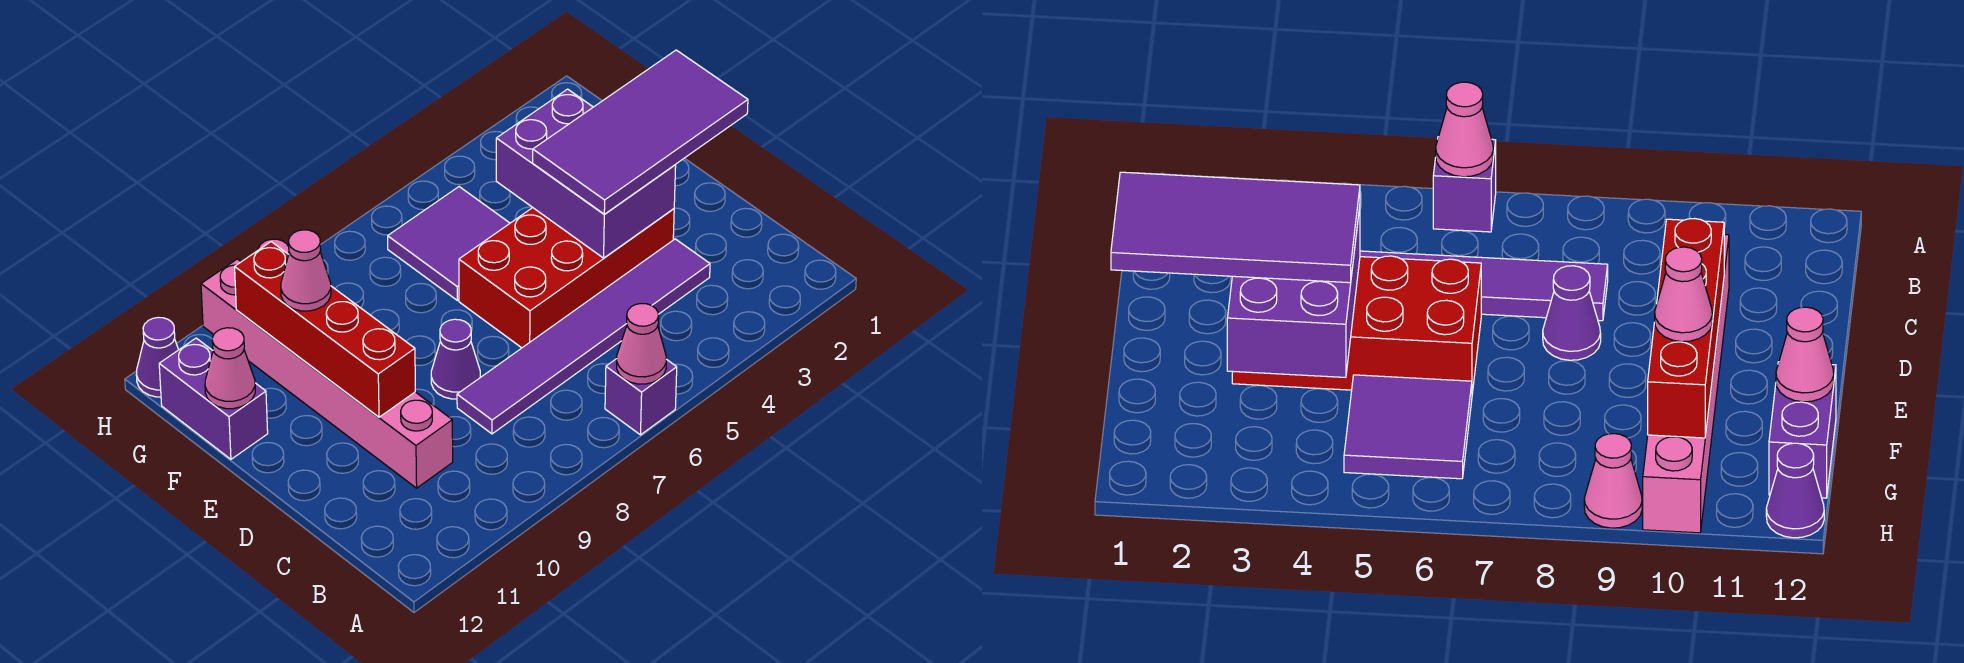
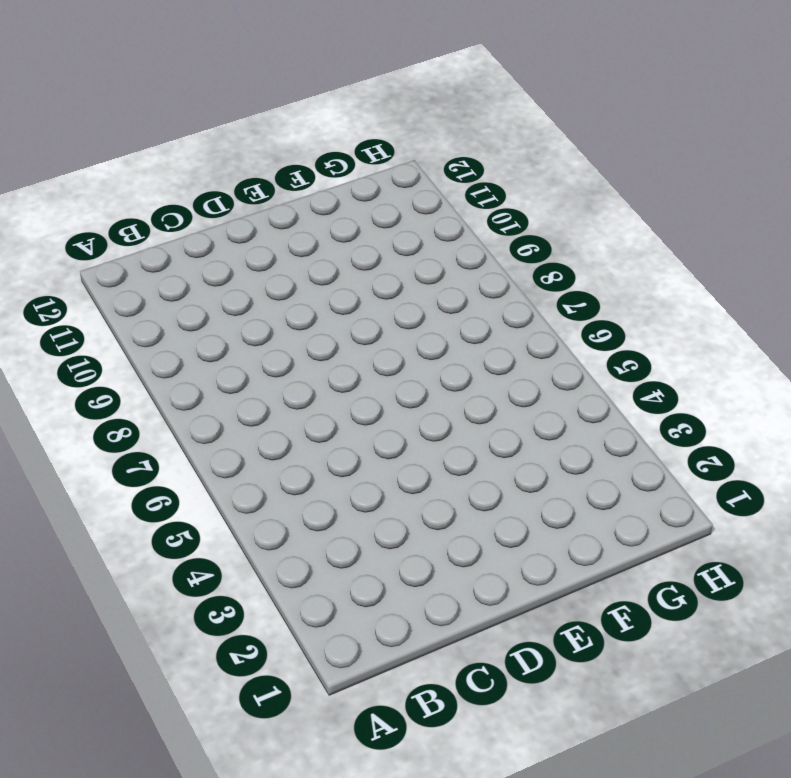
none -> purple 1x1 brick [605,359,677,435]
none -> purple 1x6 tile [457,239,710,434]
none -> pink 1x6 brick [201,259,453,488]

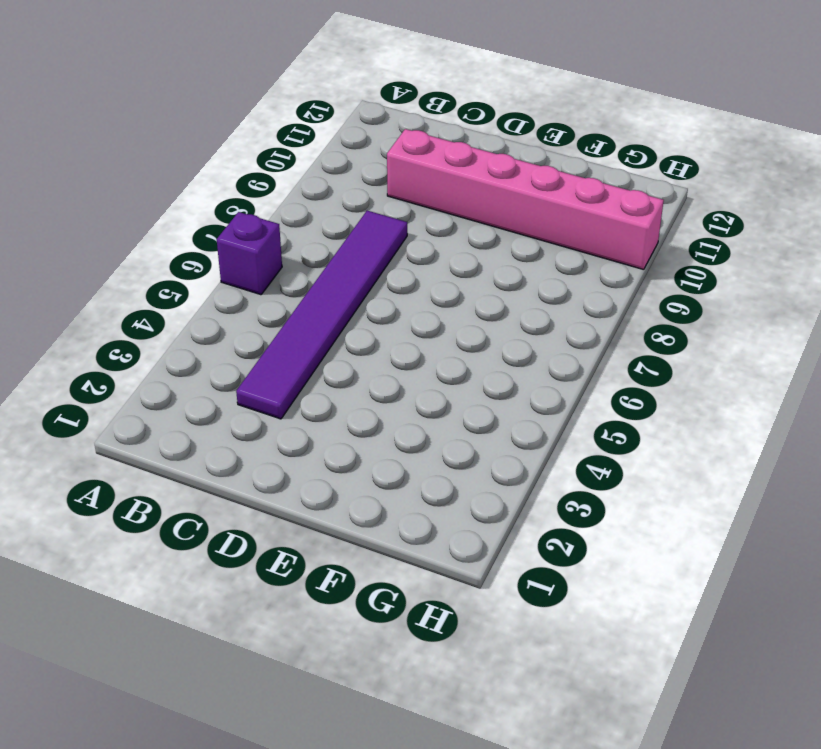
none -> red 2x4 brick [459,208,674,348]
none -> purple 1x1 cone [431,319,480,399]
none -> purple 2x2 tile [388,187,510,300]

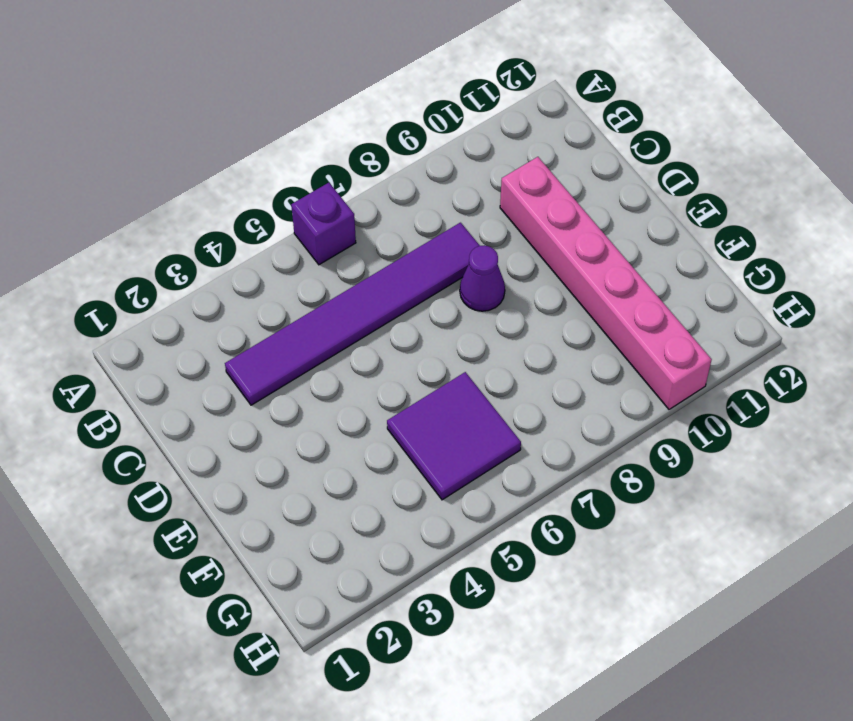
none -> red 2x4 brick [459,208,674,348]
none -> purple 1x2 brick [159,338,268,459]
none -> pink 1x1 cone [1584,434,1642,528]

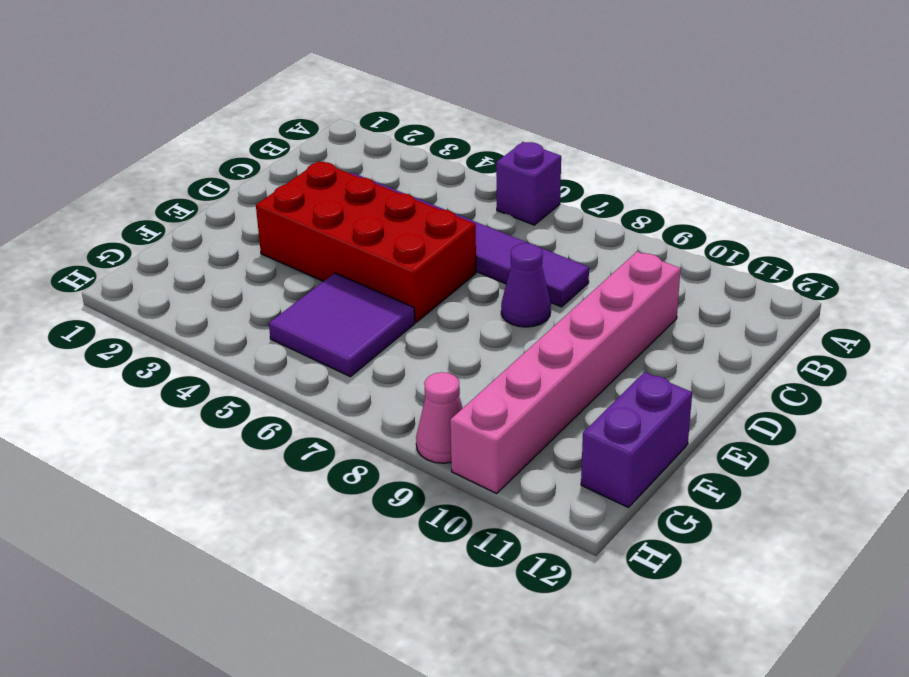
none -> purple 1x1 cone [136,317,179,397]
none -> pink 1x1 cone [617,303,666,384]
none -> purple 2x3 brick [496,89,676,258]

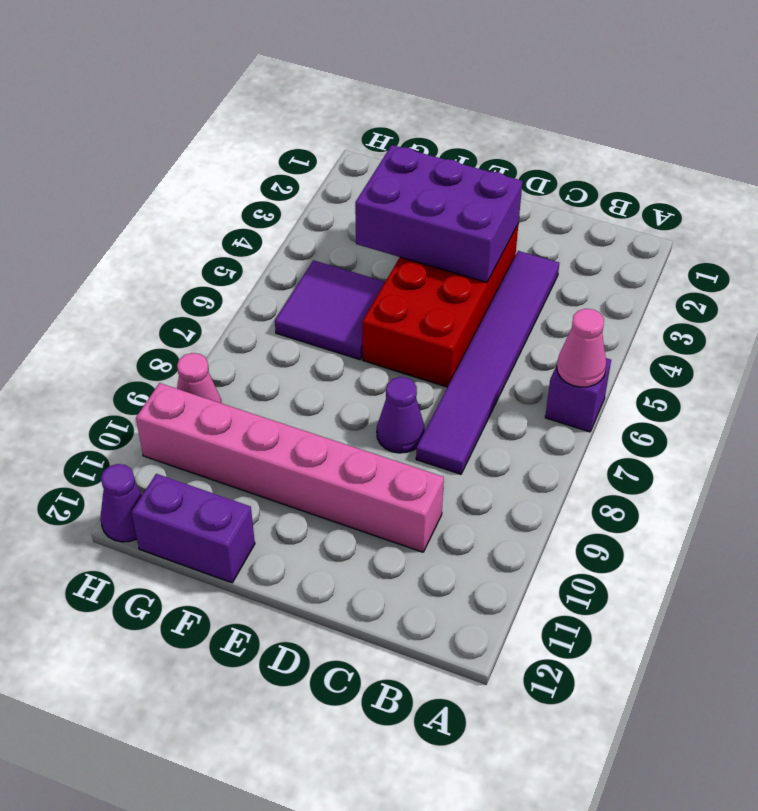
none -> red 1x4 brick [235,242,415,417]
none -> pink 1x1 cone [205,328,255,409]
none -> purple 2x4 tile [533,50,748,214]

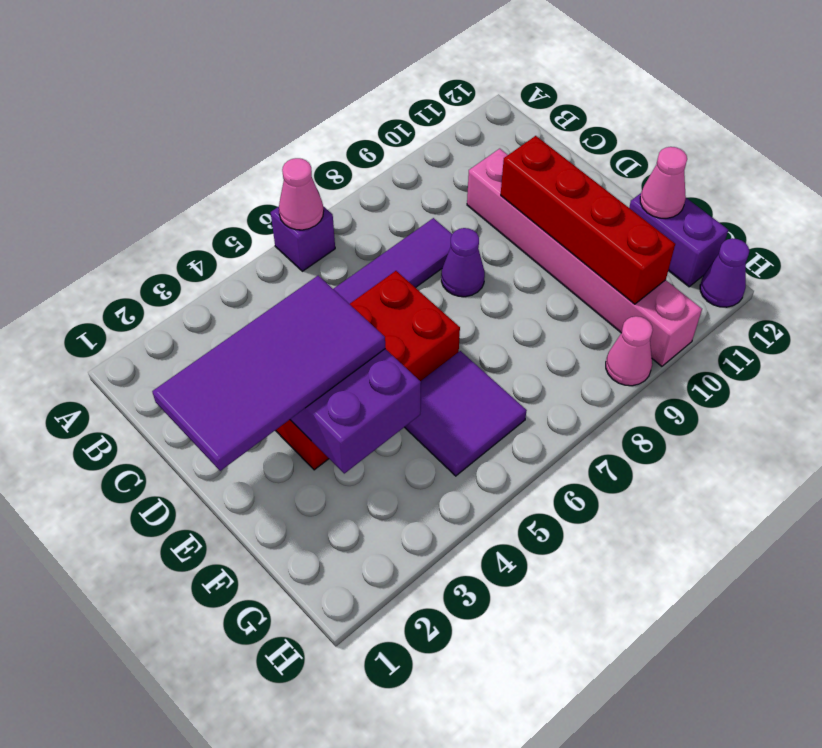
none -> pink 1x1 cone [281,230,331,311]

